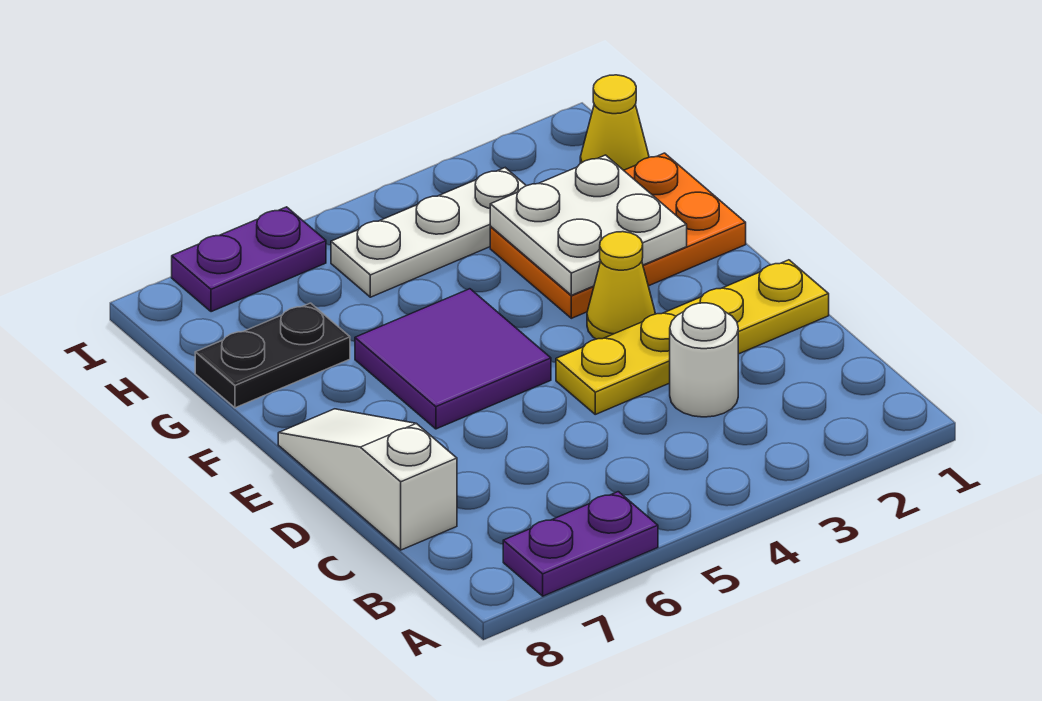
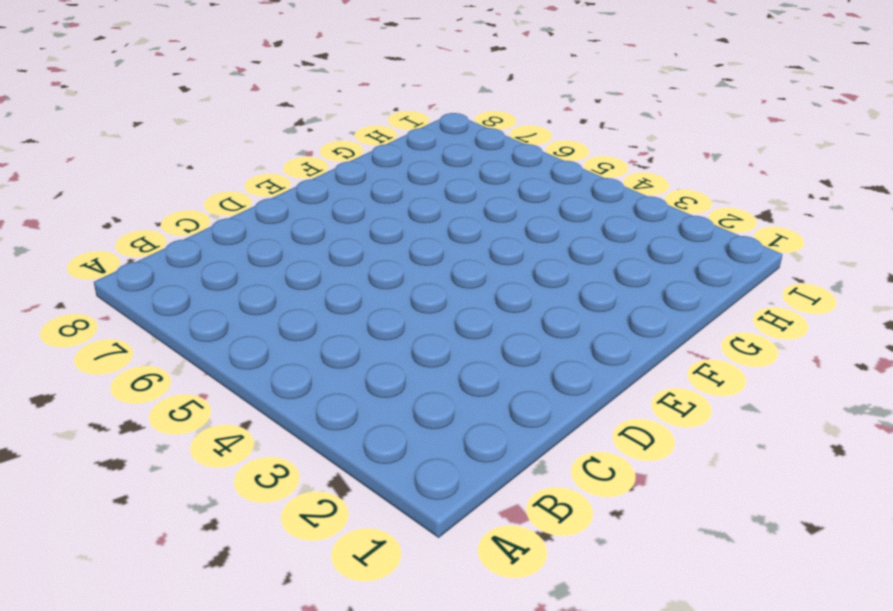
none -> purple 1x2 plate [503,492,658,596]
none -> white 1x1 round brick [670,303,738,417]
none -> white 1x3 slope [278,409,457,550]

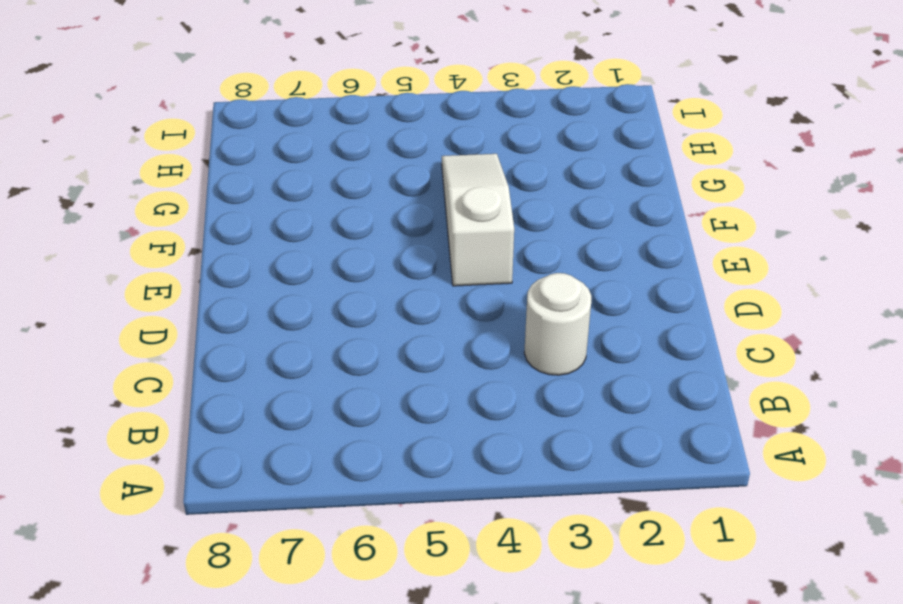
white 1x3 slope [442,154,514,286] -> white 1x3 slope moved to [278,409,457,550]
none -> purple 1x2 plate [503,492,658,596]
none -> yellow 1x4 plate [556,260,829,414]
none -> yellow 1x1 cone [587,232,655,339]

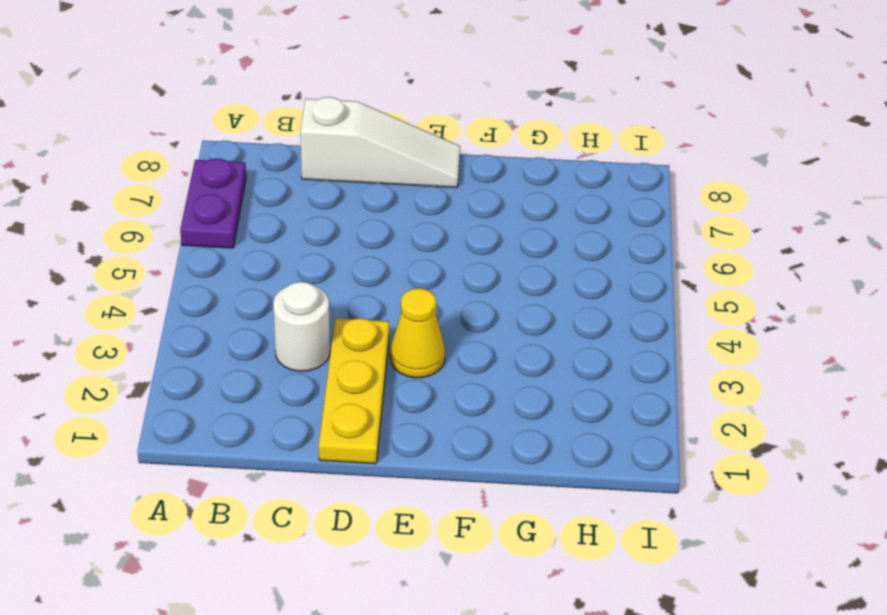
yellow 1x3 plate [319,318,389,464] -> yellow 1x4 plate [556,260,829,414]
none -> purple 2x2 tile [355,289,551,429]
none -> orange 2x3 plate [490,153,746,318]
none -> black 1x2 plate [195,303,350,408]

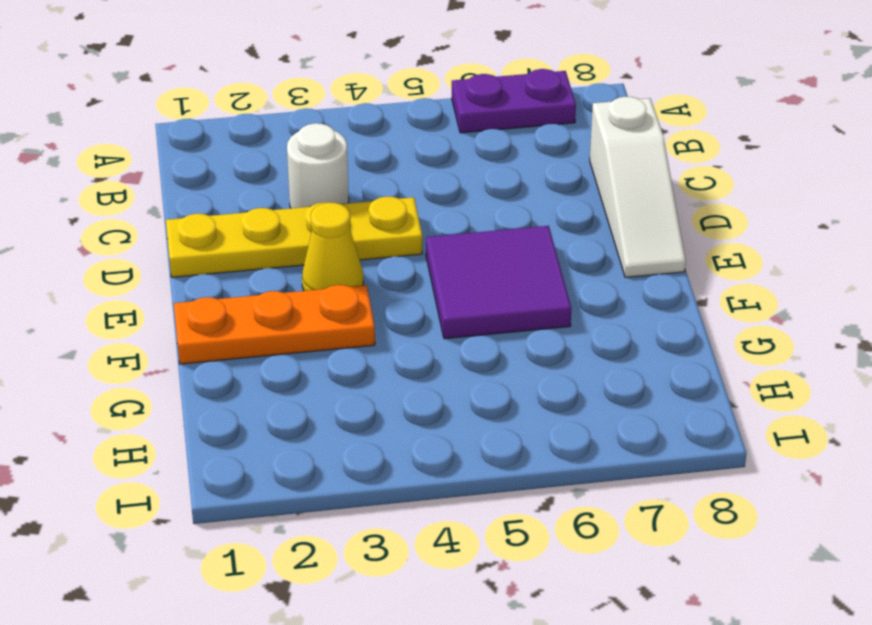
orange 1x3 plate [174,285,375,364] -> orange 2x3 plate [490,153,746,318]
none -> black 1x2 plate [195,303,350,408]
none -> yellow 1x1 cone [580,75,649,170]
none -> white 1x3 plate [331,168,526,297]

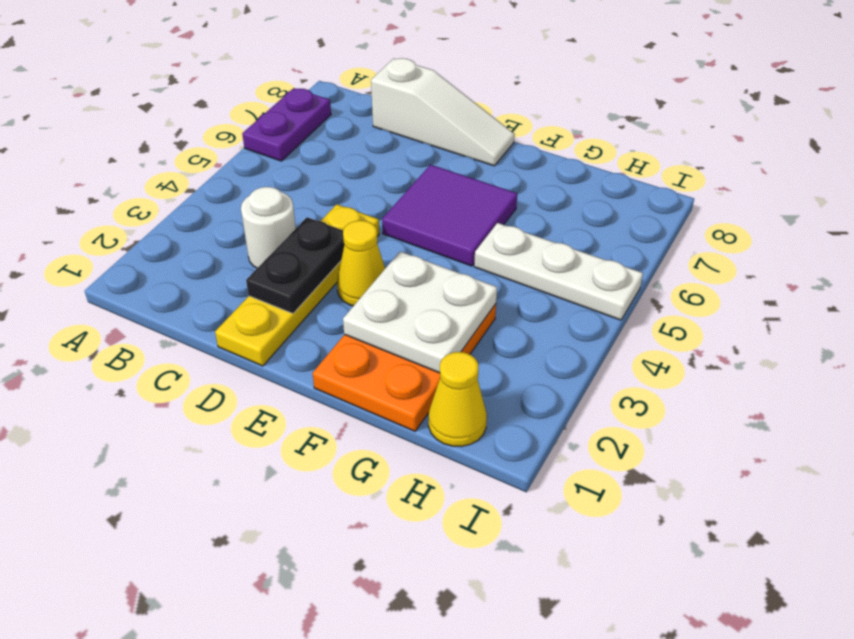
black 1x2 plate [246,217,344,313] -> black 1x2 plate moved to [195,303,350,408]
white 1x3 plate [474,223,643,320] -> white 1x3 plate turned to [331,168,526,297]
none -> purple 1x2 plate [172,207,326,312]

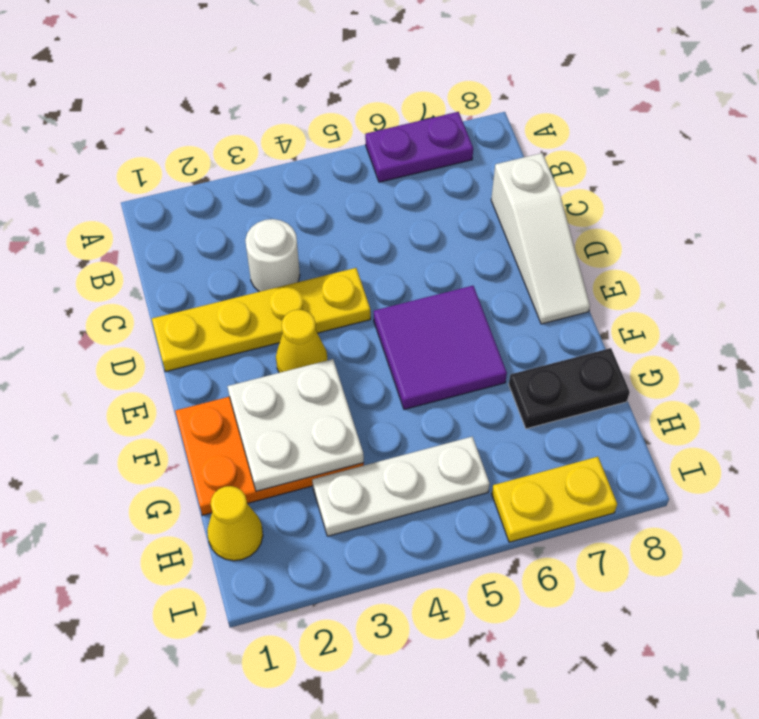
yellow 1x2 plate [492,457,617,542] -> purple 1x2 plate [172,207,326,312]

